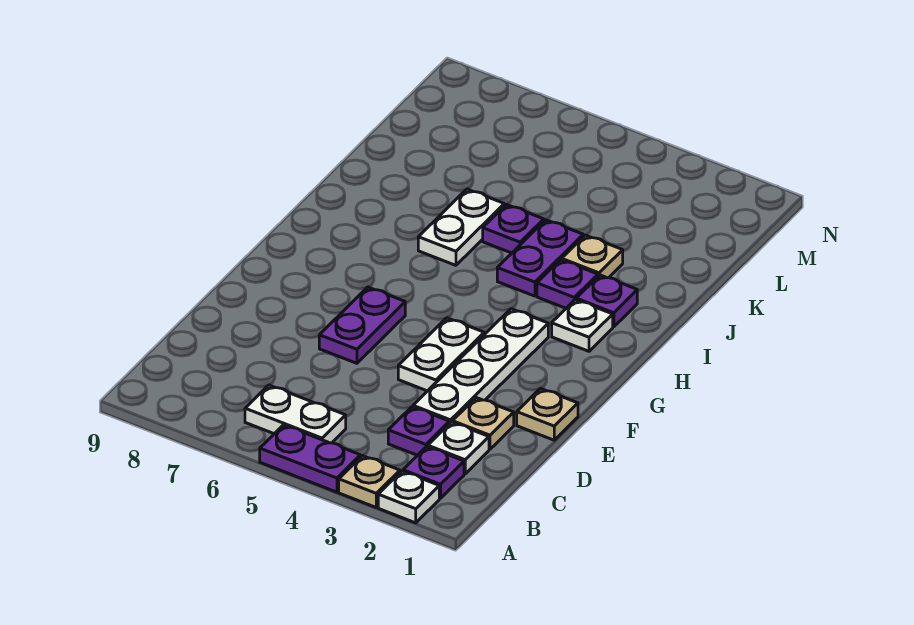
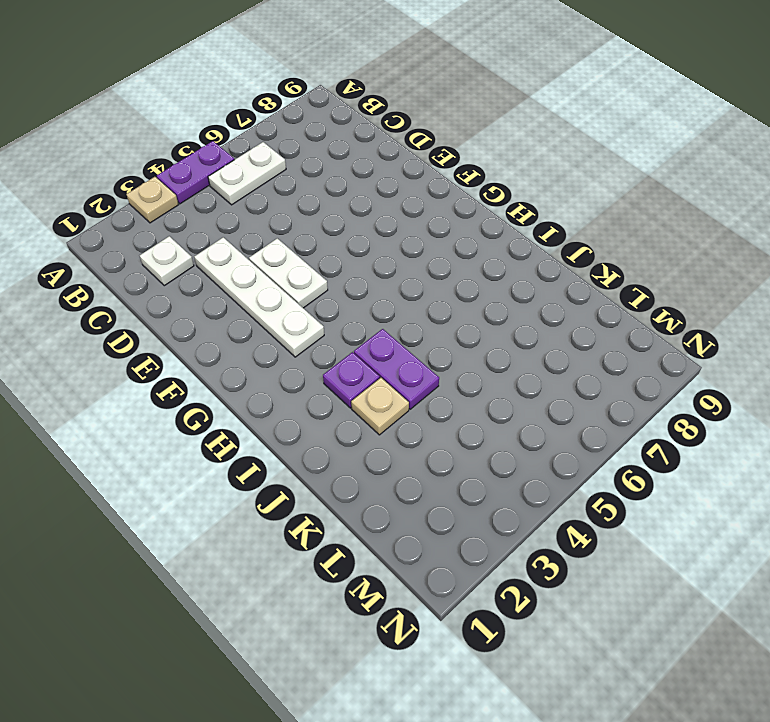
none -> white 1x1 plate [378,471,439,523]
none -> purple 1x1 plate [403,447,464,498]
none -> purple 1x1 plate [388,407,449,455]

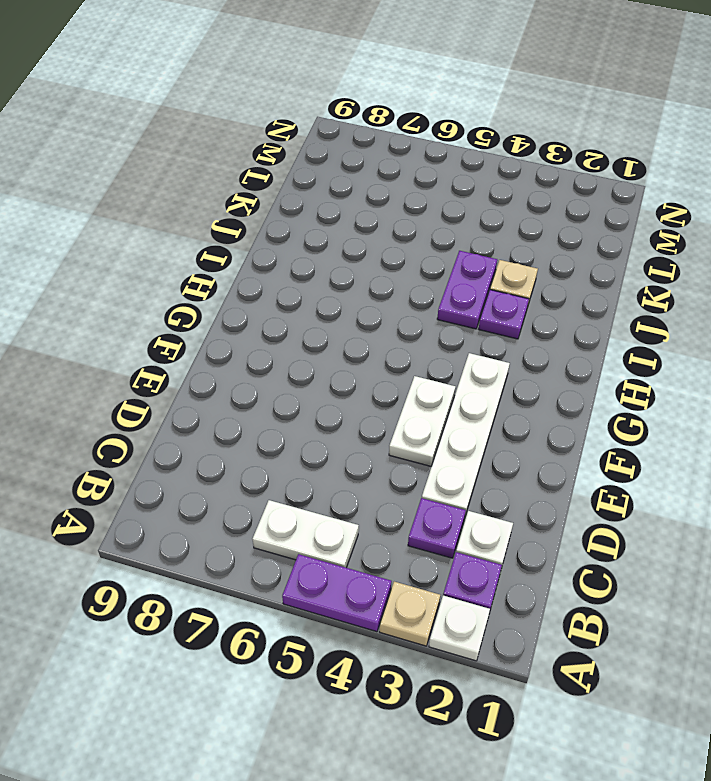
none -> tan 1x1 plate [453,398,514,449]
none -> tan 1x1 plate [517,388,578,440]
none -> purple 1x2 plate [319,287,405,363]

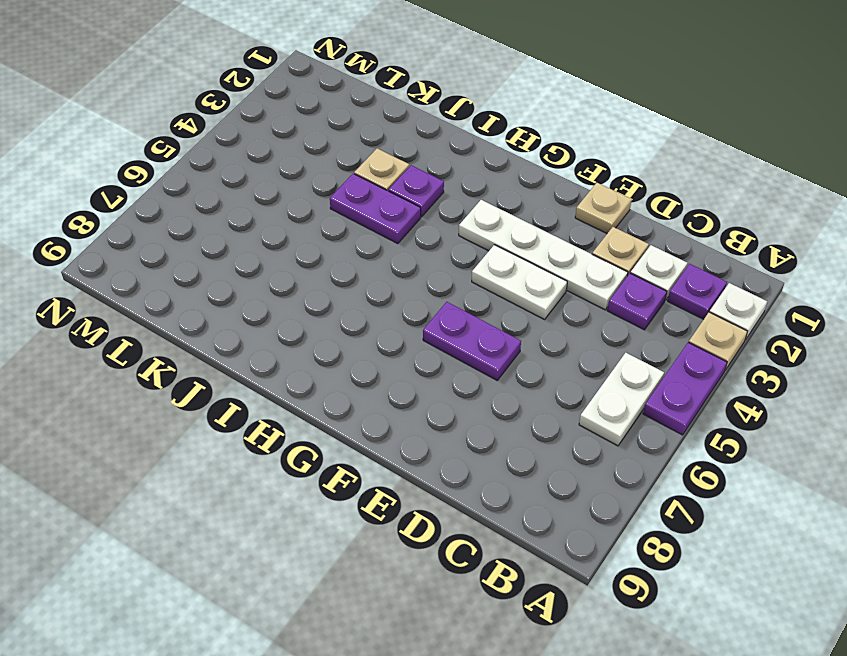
none -> white 1x1 plate [552,300,613,351]
none -> purple 1x1 plate [576,275,637,327]
none -> white 1x2 plate [418,189,504,265]

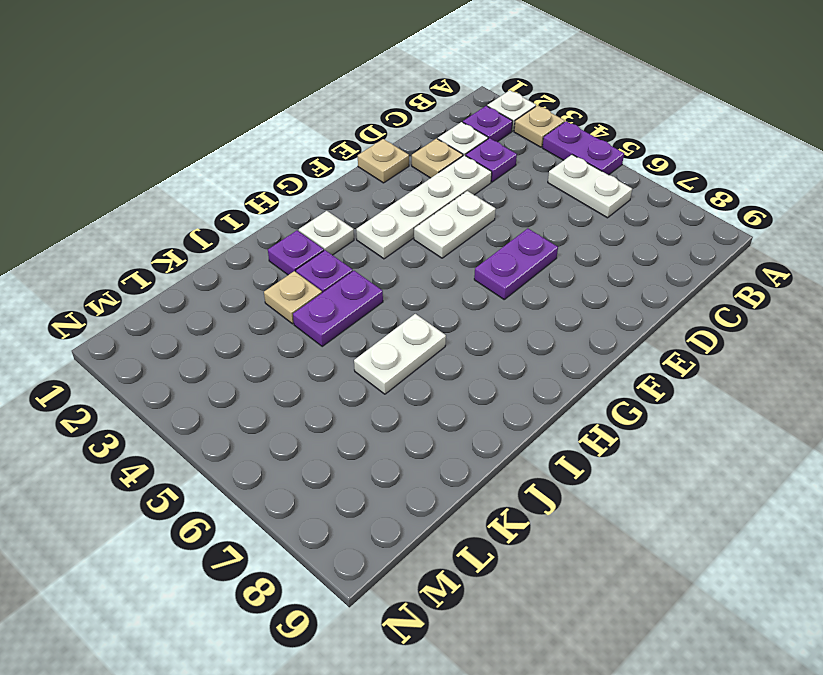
none -> purple 1x1 plate [483,204,544,253]

